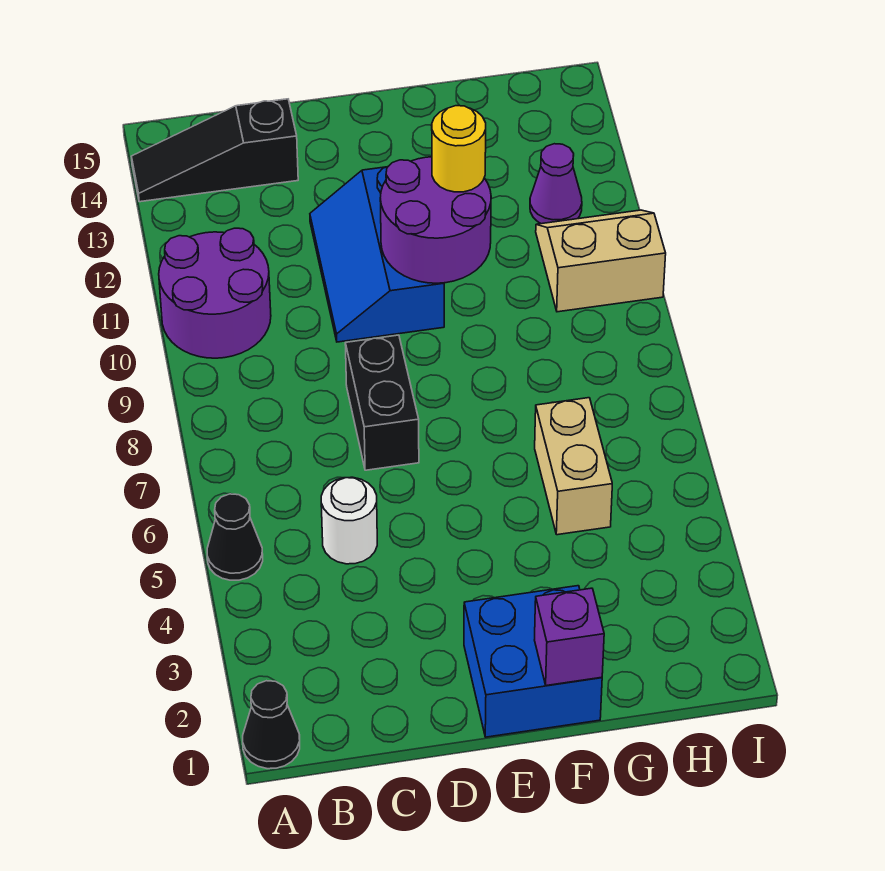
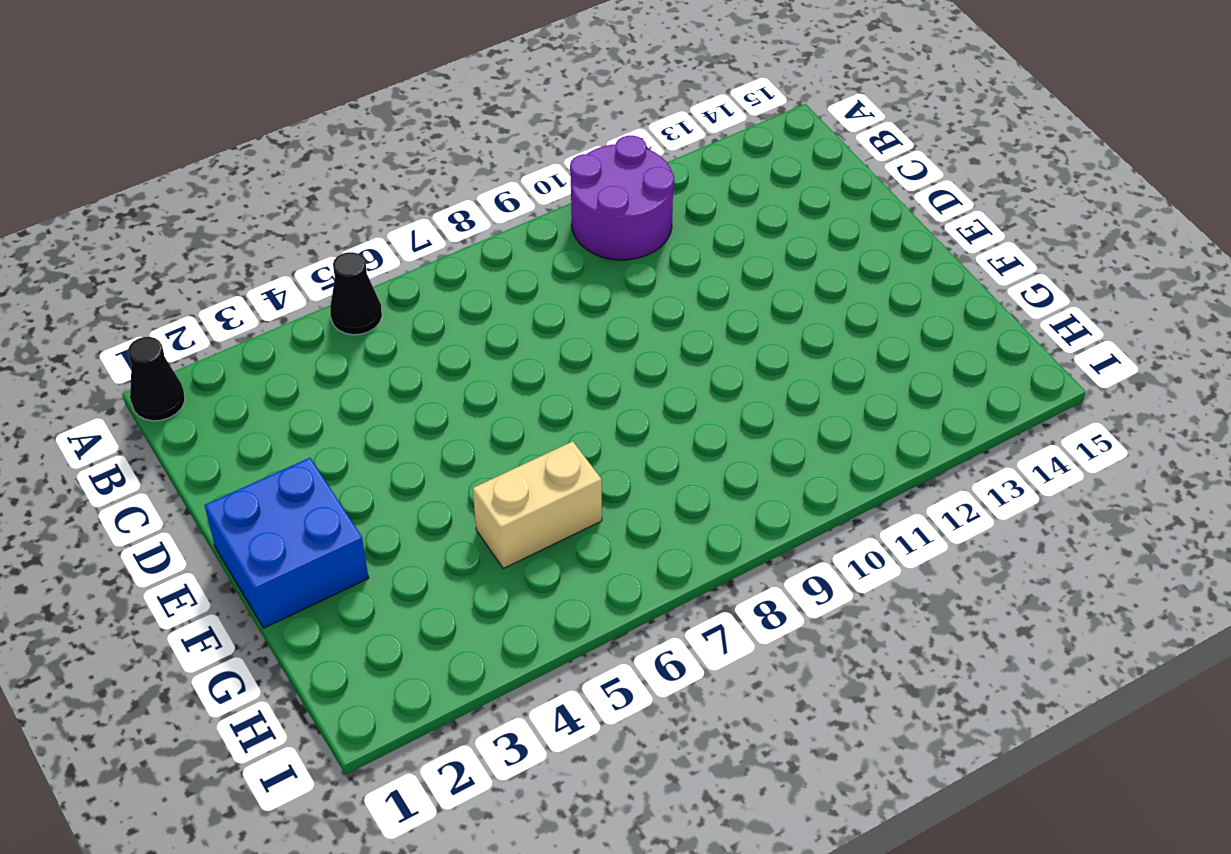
none -> black 1x3 slope [131,99,298,202]
none -> white 1x1 round brick [321,477,377,564]
none -> black 1x2 brick [345,335,419,470]

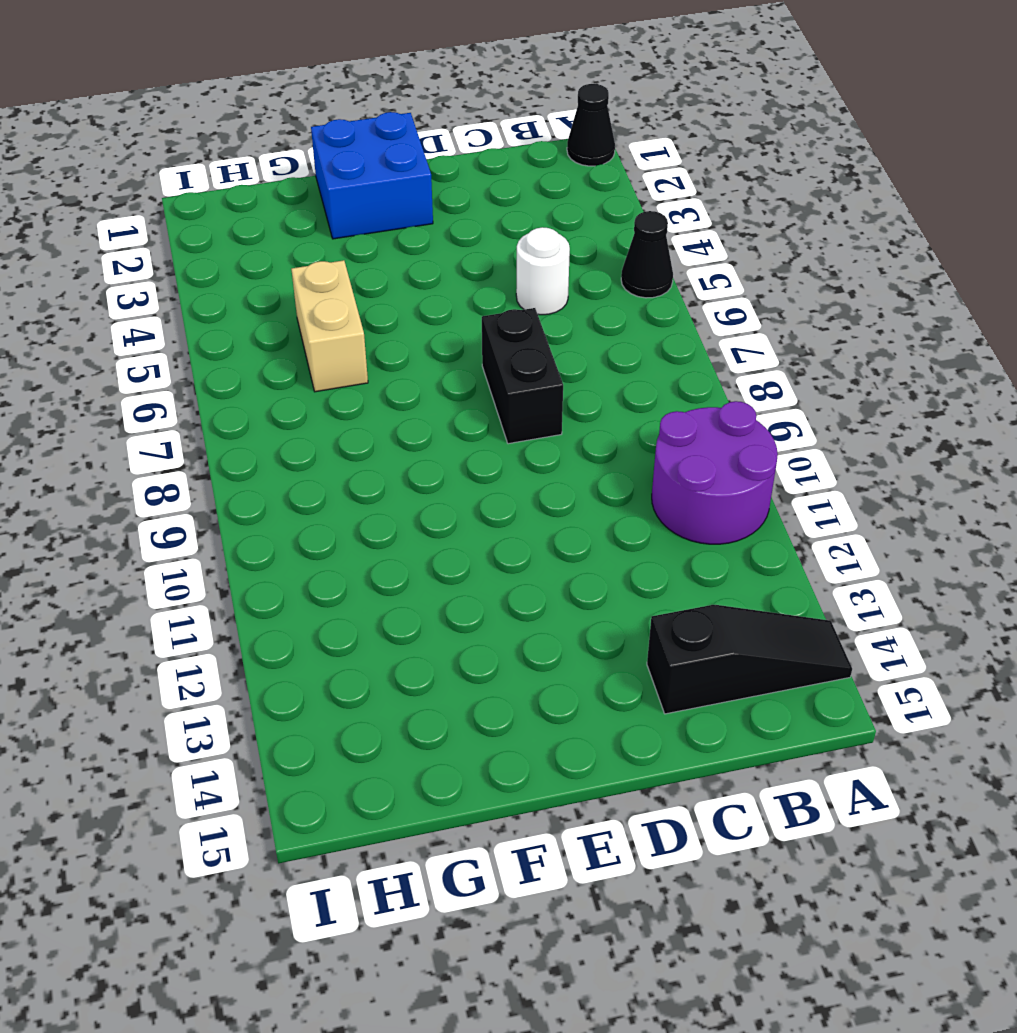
none -> blue 2x3 slope [310,167,444,342]
none -> tan 2x2 slope [536,210,666,312]
none -> purple 1x1 cone [530,144,582,224]

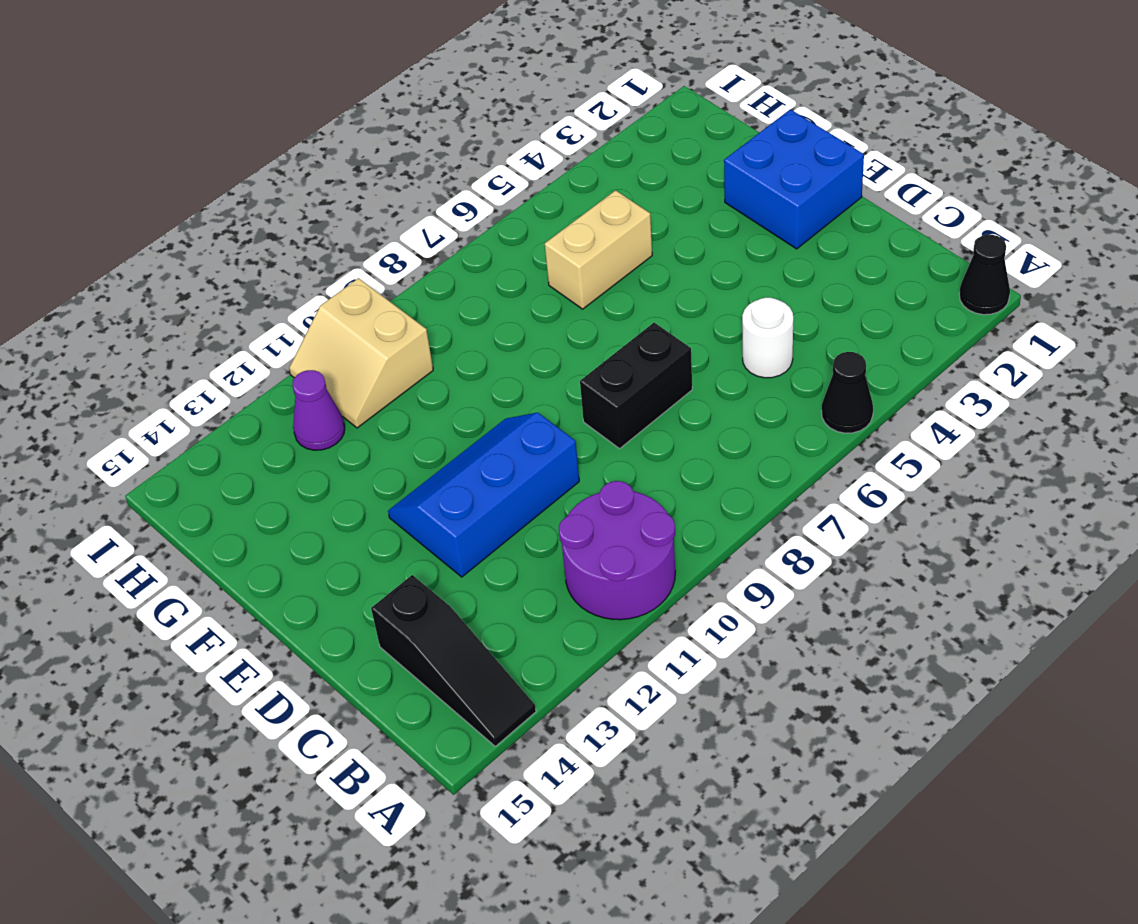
blue 2x3 slope [388,413,579,577] -> blue 2x3 slope turned to [310,167,444,342]
none -> purple 2x2 round brick [380,157,491,283]
none -> purple 1x1 brick [535,588,604,686]
none -> yellow 1x1 round brick [432,106,486,192]

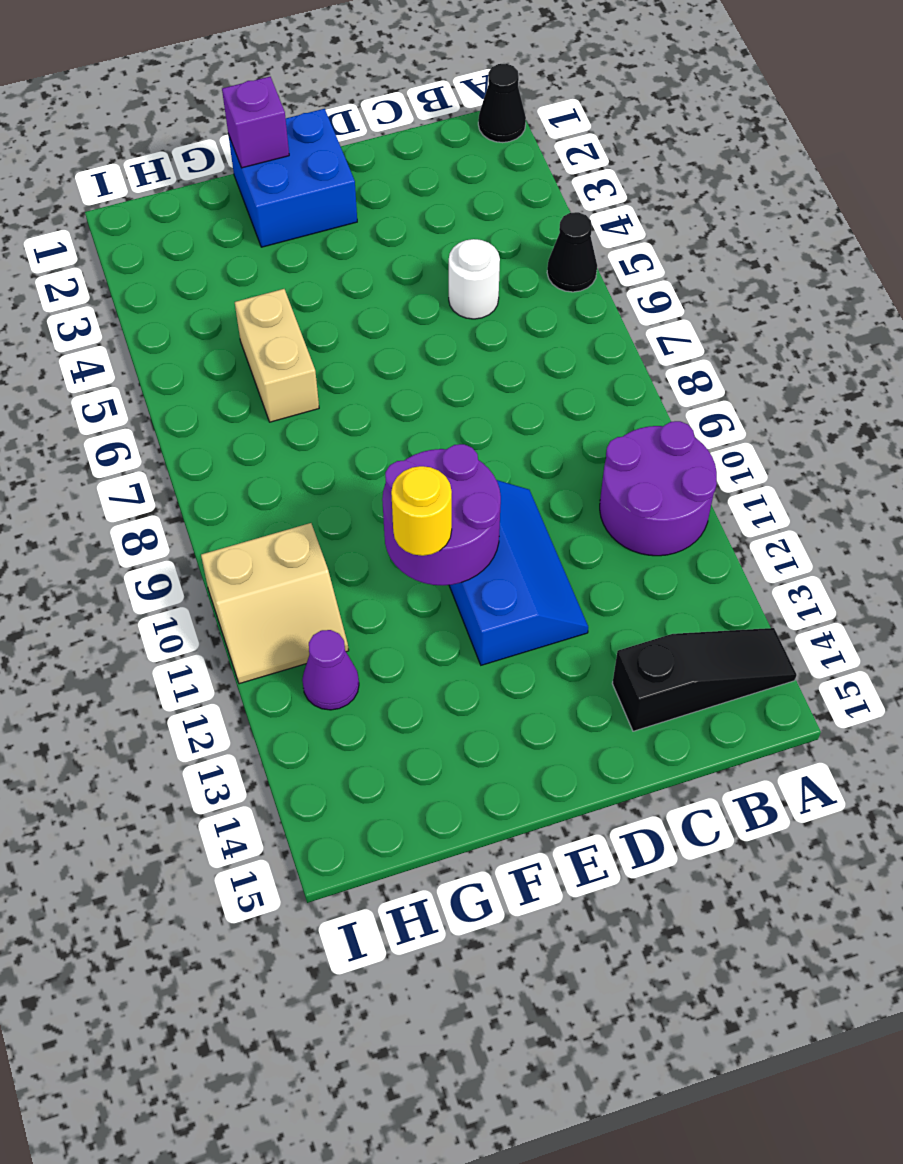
none -> black 1x2 brick [345,335,419,470]

